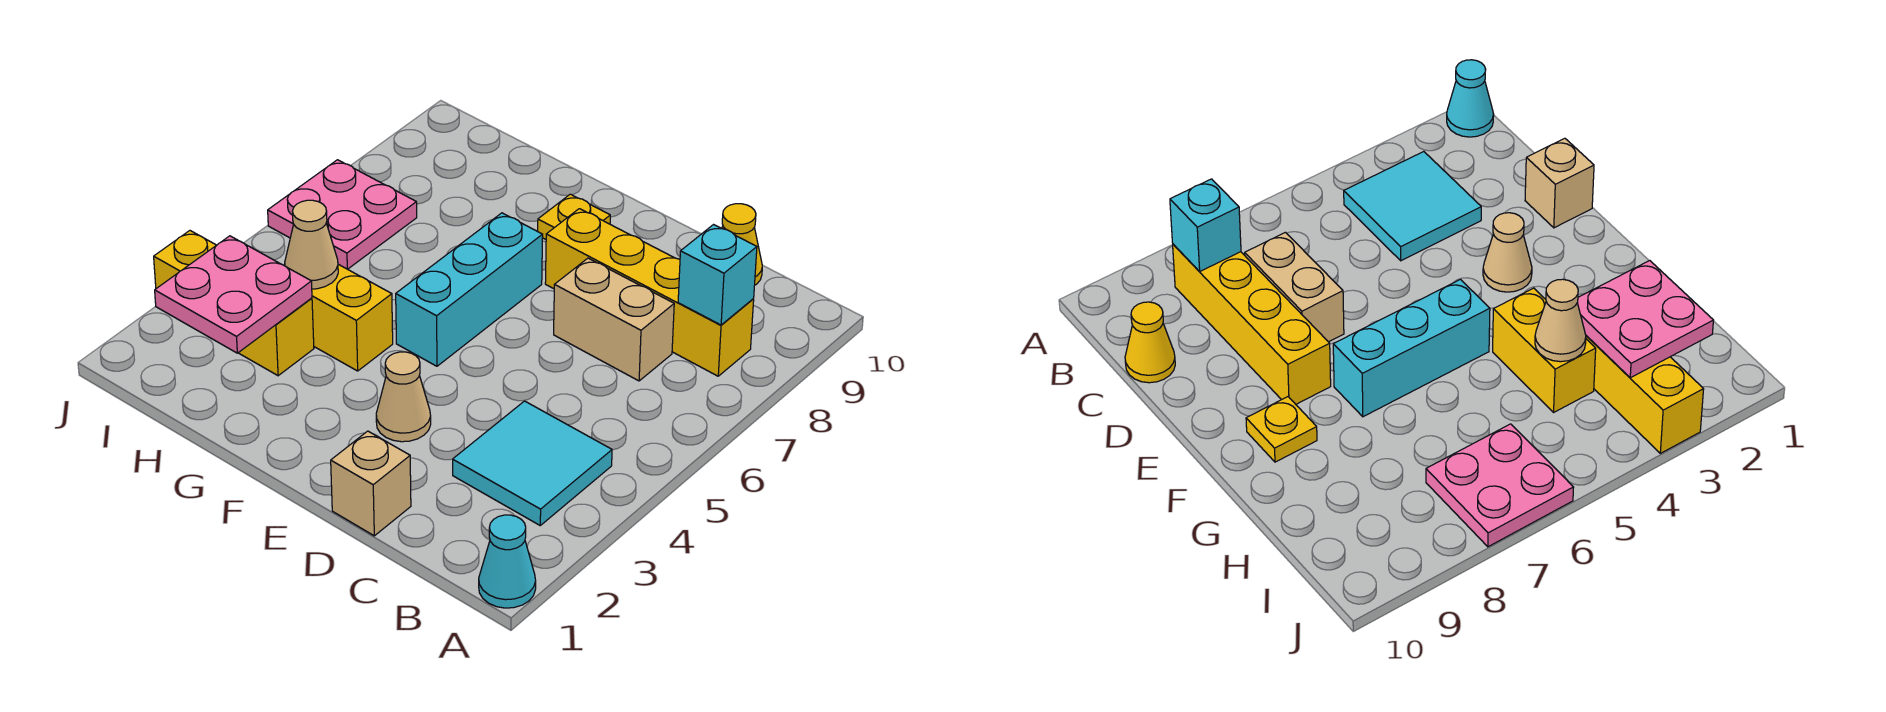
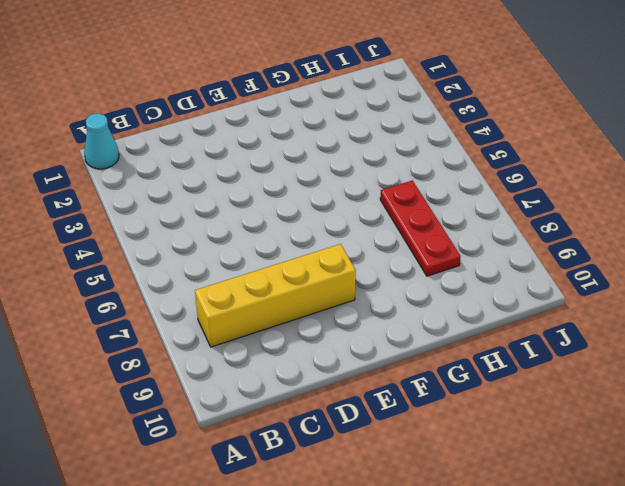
red 1x3 plate [380,180,461,276] -> none
none -> cyan 2x2 tile [453,401,612,525]
none -> tan 1x2 brick [554,258,674,381]
none -> yellow 1x1 cone [722,204,762,285]

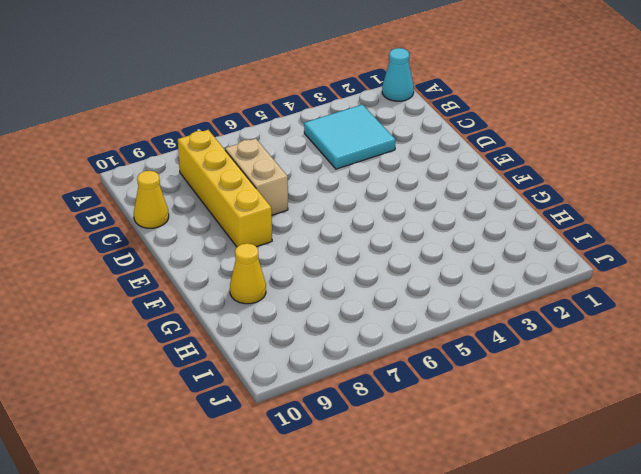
yellow 1x1 cone [230,243,266,304] -> none
none -> tan 1x1 brick [331,431,411,536]
none -> tan 1x1 cone [376,352,431,442]
none -> cyan 1x3 brick [396,213,543,366]

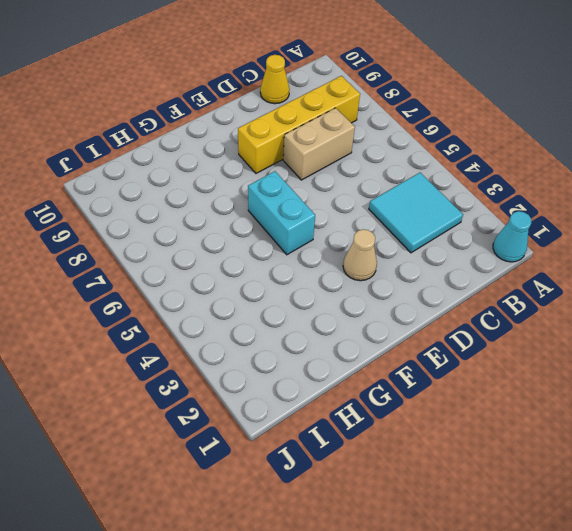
cyan 1x2 brick [248,171,315,255] -> cyan 1x3 brick [396,213,543,366]
none -> tan 1x1 brick [331,431,411,536]
none -> yellow 1x1 plate [538,194,610,239]
none -> yellow 1x2 brick [312,264,393,371]

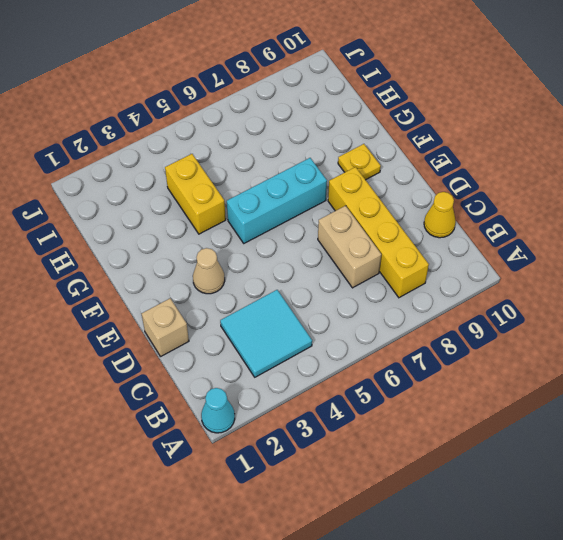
none -> yellow 1x3 brick [154,231,314,376]
none -> pink 2x2 plate [268,160,417,269]
none -> cyan 1x1 brick [678,225,757,325]

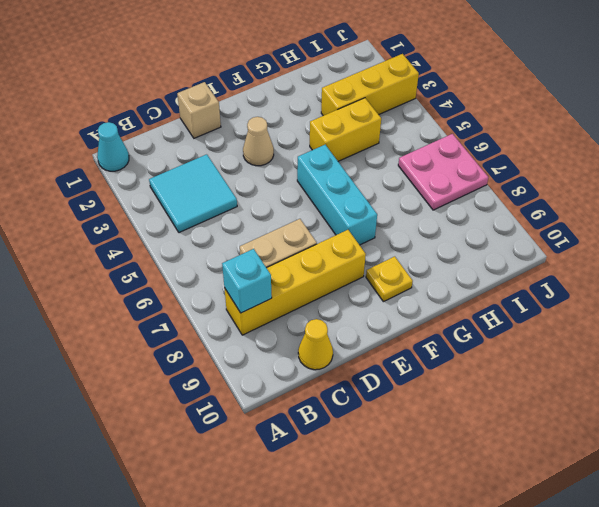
none -> pink 2x2 plate [155,236,312,353]
none -> tan 1x1 cone [285,200,338,289]

